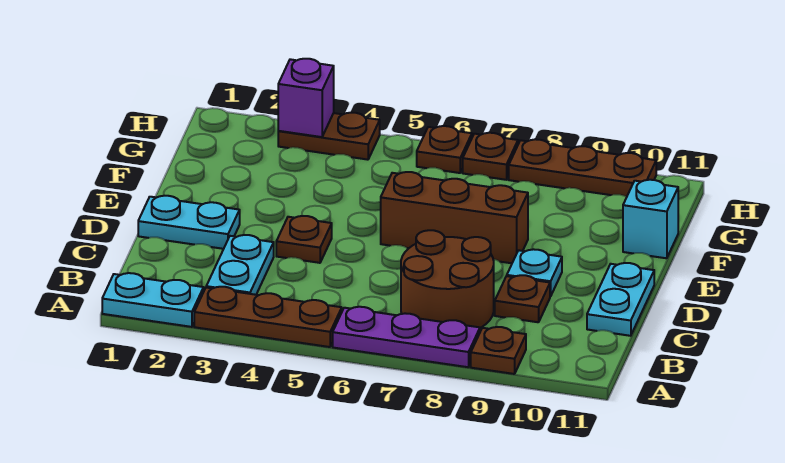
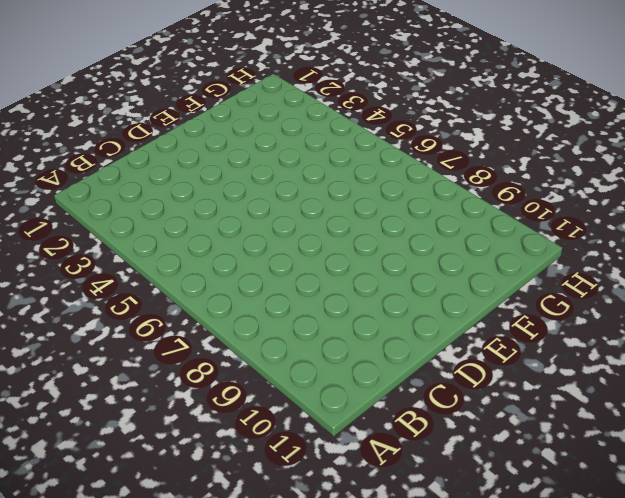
none -> cyan 1x2 plate [102,273,204,327]
none -> brown 1x3 plate [194,287,342,347]
none -> purple 1x3 plate [333,307,480,367]

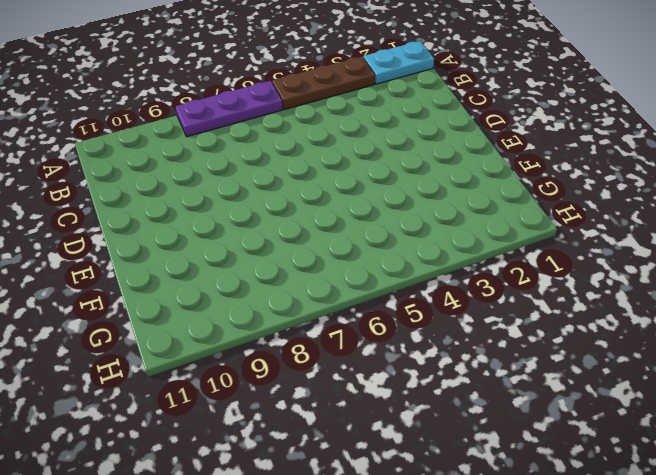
none -> brown 1x1 plate [471,327,526,374]
none -> cyan 1x2 plate [206,235,274,295]
none -> brown 2x2 round brick [401,230,494,328]

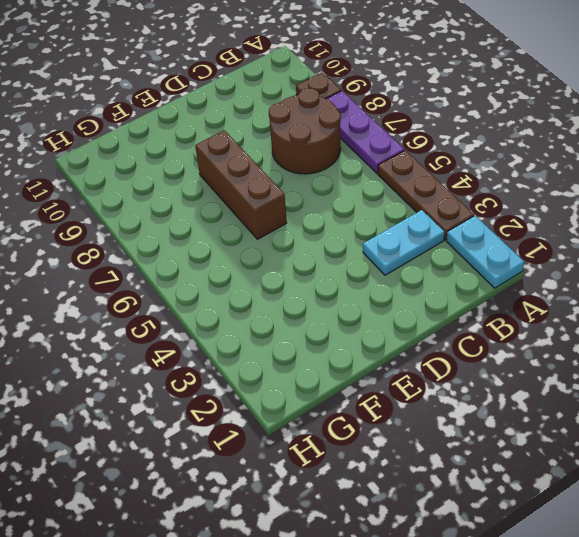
none -> brown 1x1 plate [495,275,550,322]
none -> cyan 1x2 plate [587,263,654,336]
none -> cyan 1x2 plate [138,196,240,249]

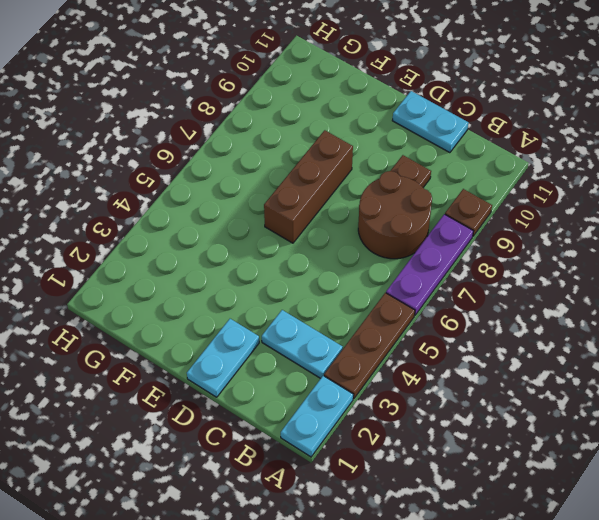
none -> brown 1x1 plate [276,216,332,263]
none -> cyan 1x1 plate [507,249,562,297]
none -> cyan 1x1 brick [623,180,678,258]

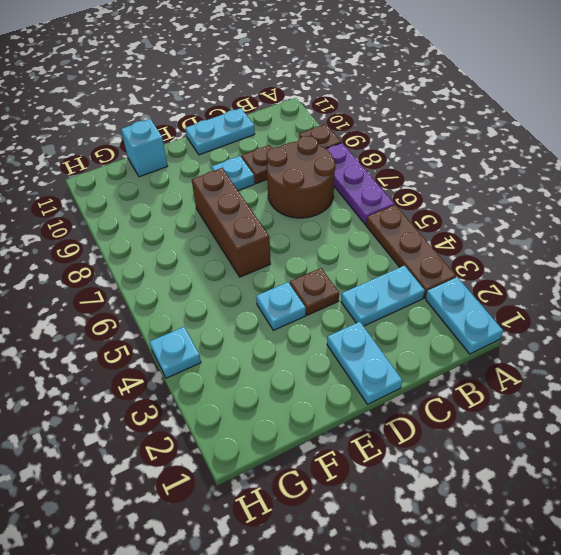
cyan 1x1 plate [256,282,306,330] -> none
cyan 1x1 plate [150,327,201,378] -> brown 1x2 plate [278,113,380,160]
none -> brown 1x1 plate [417,126,472,173]
none -> brown 1x1 plate [463,133,518,180]
none -> brown 1x3 plate [509,139,656,197]

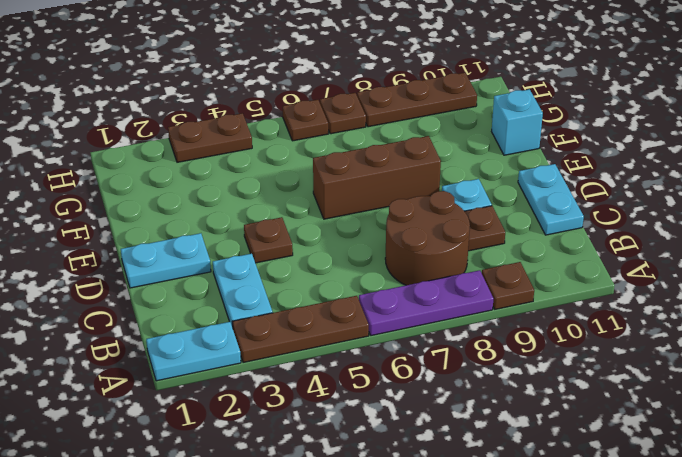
none -> purple 1x1 brick [278,59,334,137]

